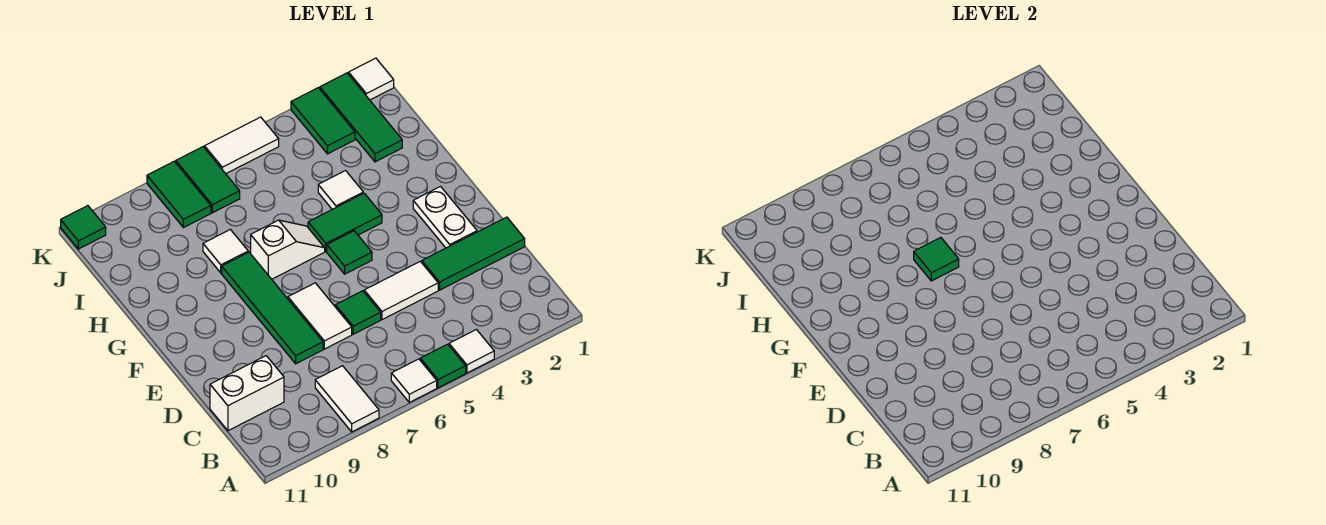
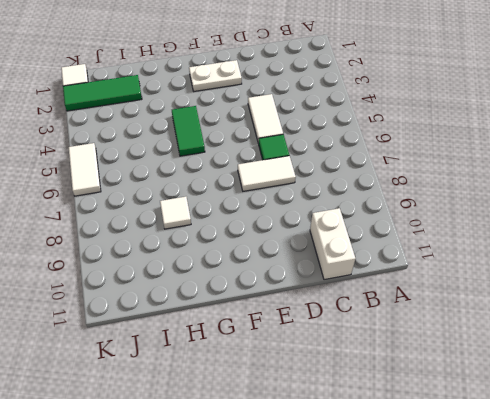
none -> white 1x1 tile [449,330,494,373]
none -> green 1x1 tile [420,344,466,388]
none -> white 1x1 tile [391,359,437,402]

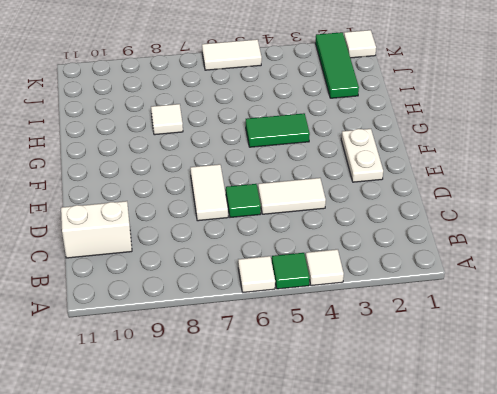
none -> white 1x2 tile [315,366,379,432]
none -> green 1x3 tile [422,217,525,290]
none -> green 1x4 tile [222,252,323,364]

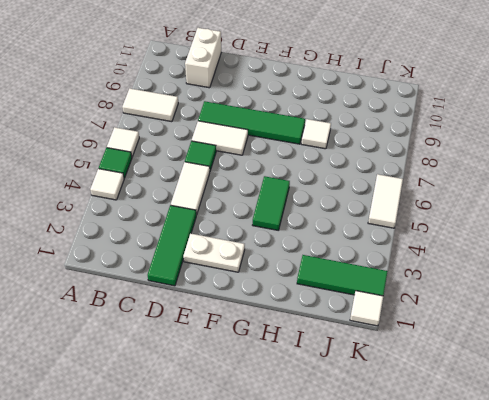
none -> green 1x1 tile [327,231,372,274]
none -> white 1x2 slope [251,220,325,279]
none -> white 1x1 tile [318,171,363,209]

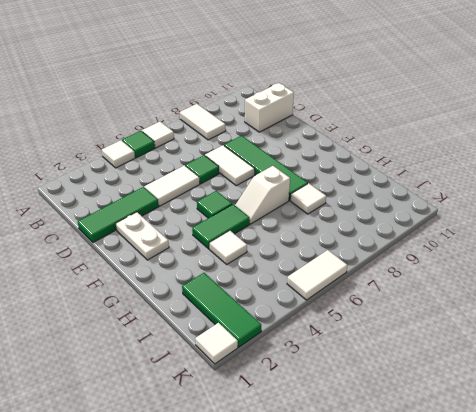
none -> green 1x2 tile [291,88,355,154]
none -> green 1x2 tile [176,147,240,213]
none -> green 1x2 tile [147,161,211,228]

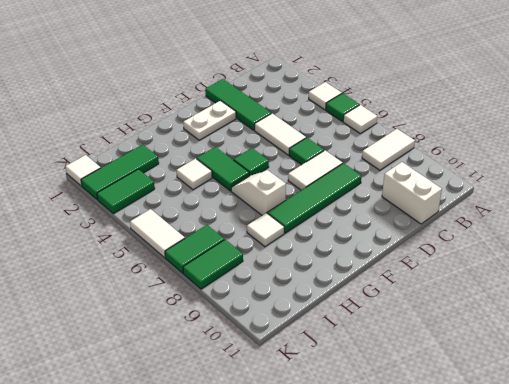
none -> green 1x1 tile [61,206,106,249]
none -> green 1x1 tile [914,238,959,281]

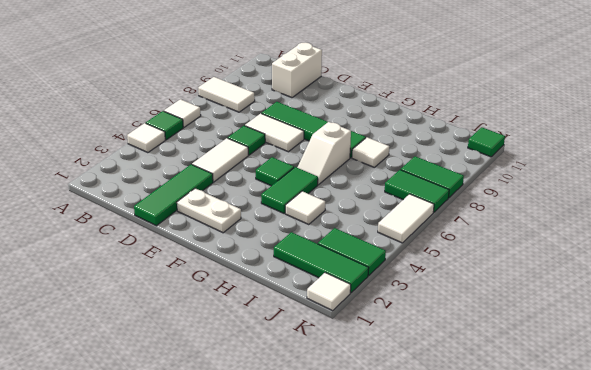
none -> green 1x1 tile [914,238,959,281]

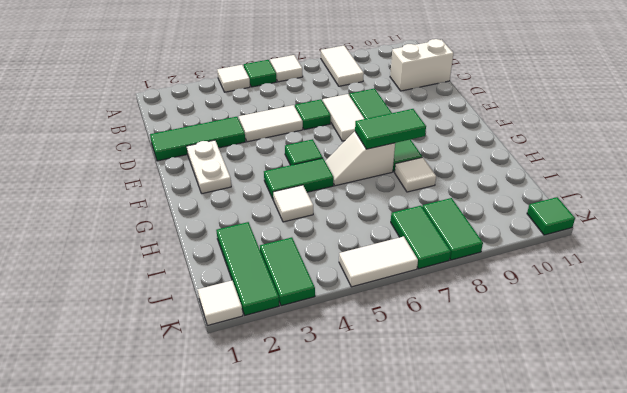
green 1x2 tile [355,109,426,149] -> green 1x1 tile [914,238,959,281]

